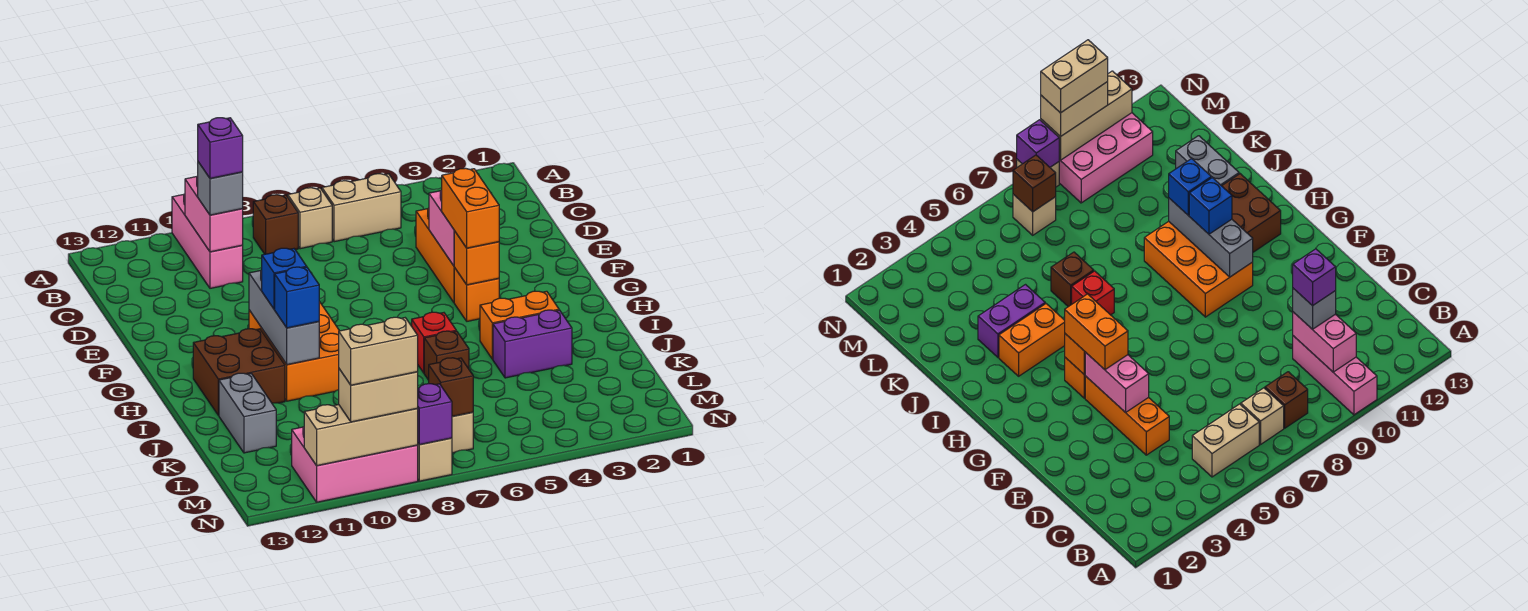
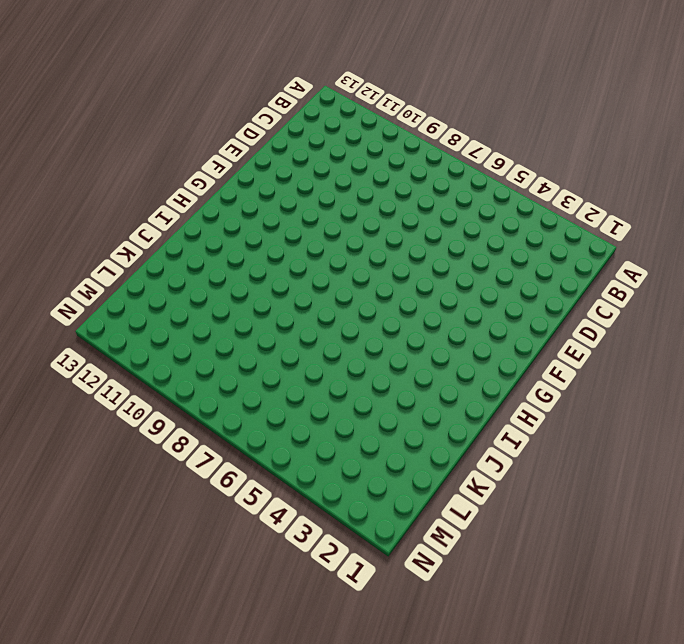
none -> pink 1x3 brick [172,194,243,288]
none -> tan 1x2 brick [322,174,401,242]
none -> tan 1x1 brick [288,188,332,249]
none -> brown 1x1 brick [253,195,298,254]

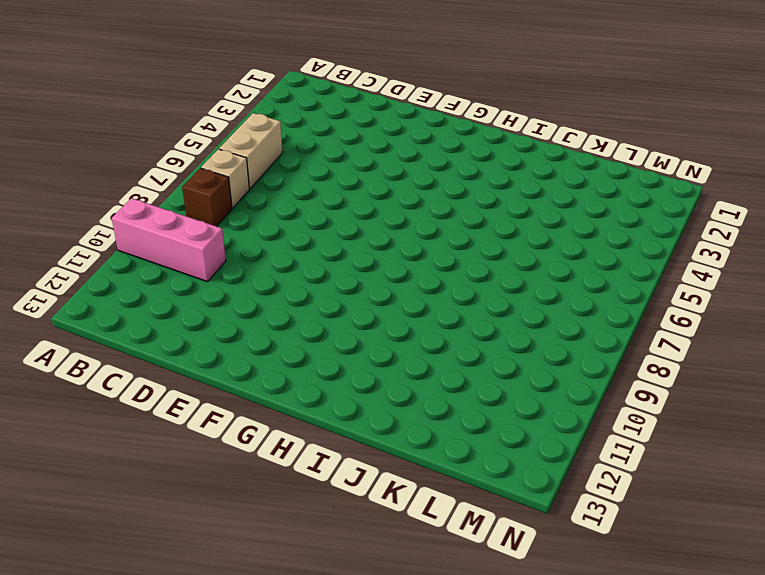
none -> orange 1x3 brick [416,208,455,302]
none -> orange 1x1 brick [454,268,499,321]
none -> orange 2x3 brick [249,301,339,401]
none -> brown 2x2 brick [193,329,285,415]

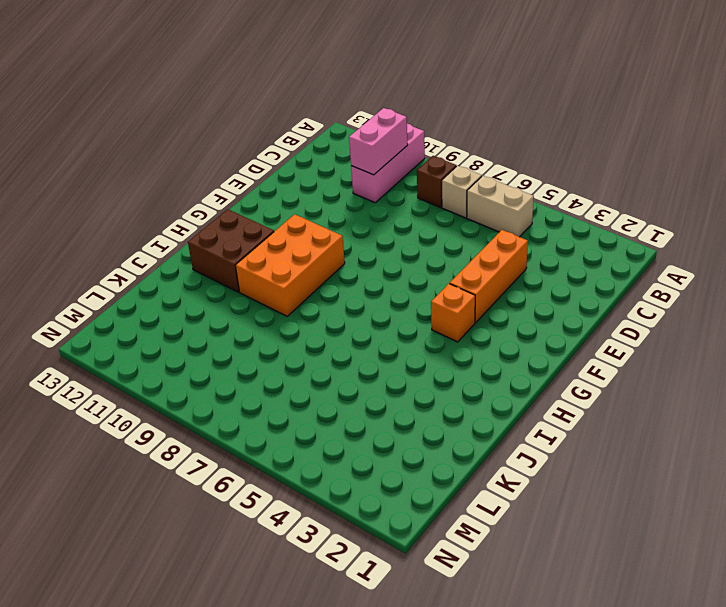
none -> orange 1x2 brick [480,291,559,359]
none -> red 1x1 brick [412,312,456,373]
none -> purple 1x2 brick [493,310,572,378]
none -> brown 1x1 brick [424,331,469,380]

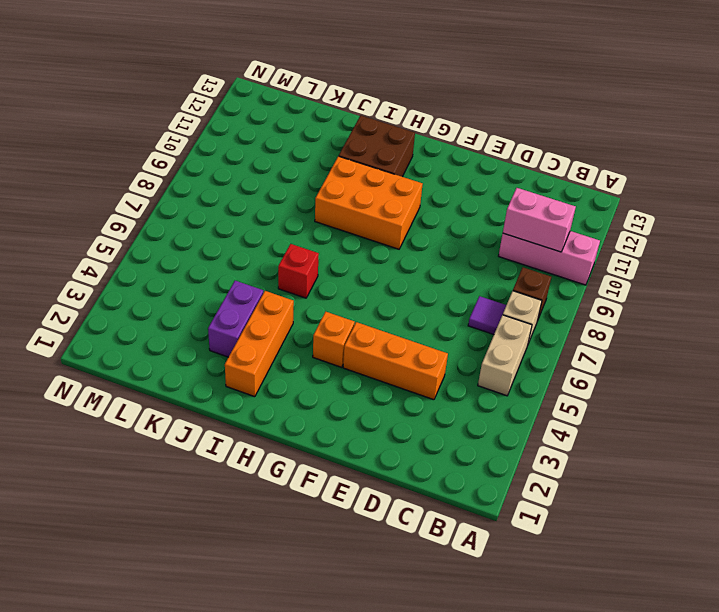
purple 1x1 tile [468,296,506,335] -> none
orange 1x3 brick [225,291,294,397] -> orange 1x2 brick [480,291,559,359]
none -> brown 1x1 brick [424,331,469,380]
none -> grey 1x2 brick [219,373,276,453]
none -> tan 1x1 brick [452,412,473,453]
none -> pink 2x3 brick [292,427,418,502]

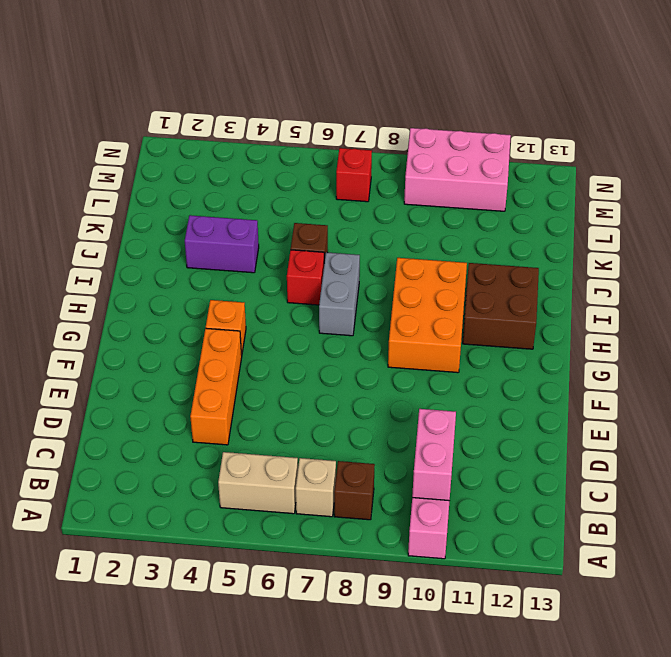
grey 1x2 brick [319,252,360,336] -> grey 1x2 brick moved to [219,373,276,453]
red 1x1 brick [336,148,372,202] -> tan 1x1 brick [452,412,473,453]
none -> orange 1x2 brick [480,291,559,359]
none -> tan 1x1 brick [418,438,452,481]
none -> pink 1x2 brick [429,190,455,266]
none -> orange 1x1 brick [454,231,499,285]

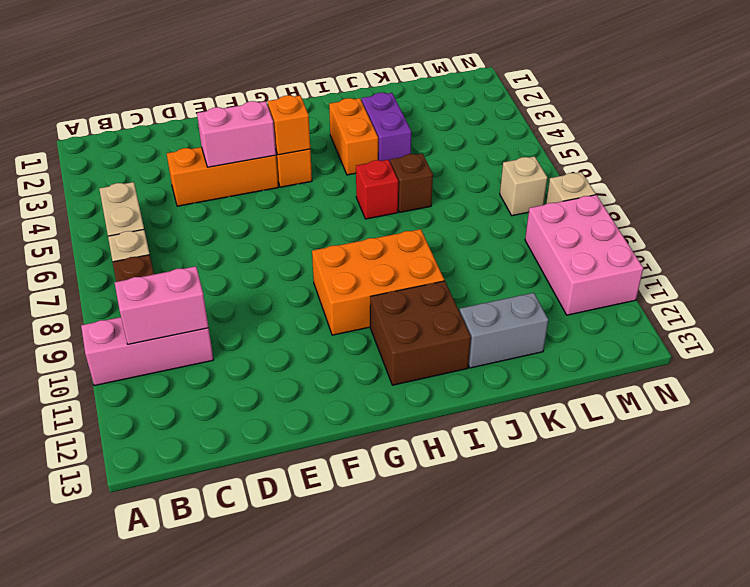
none -> grey 1x3 brick [249,270,319,365]
none -> brown 1x1 brick [429,358,473,416]
none -> purple 1x1 brick [417,384,452,445]
none -> tan 1x3 brick [304,405,418,466]

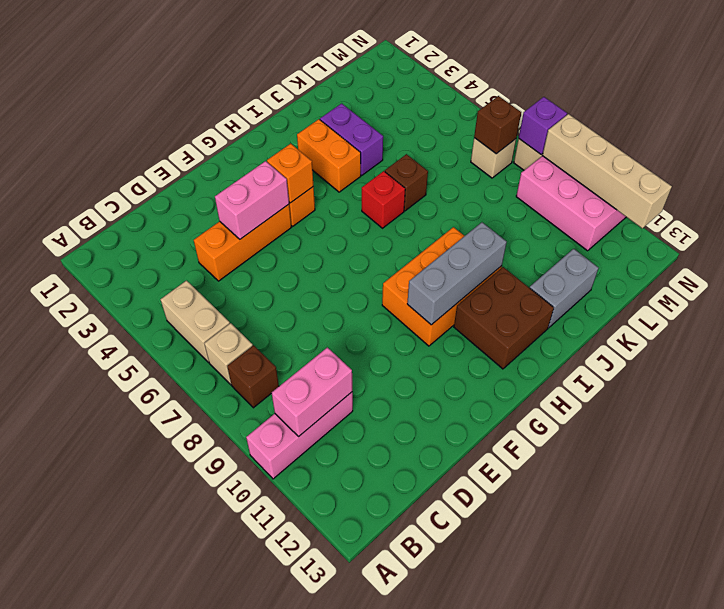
tan 1x4 brick [542,114,672,228] -> tan 1x3 brick [304,405,418,466]
none -> grey 1x1 brick [198,162,243,215]
none -> orange 1x2 brick [442,168,499,248]
none -> blue 1x1 brick [262,248,307,309]
none -> blue 1x1 brick [275,267,319,328]

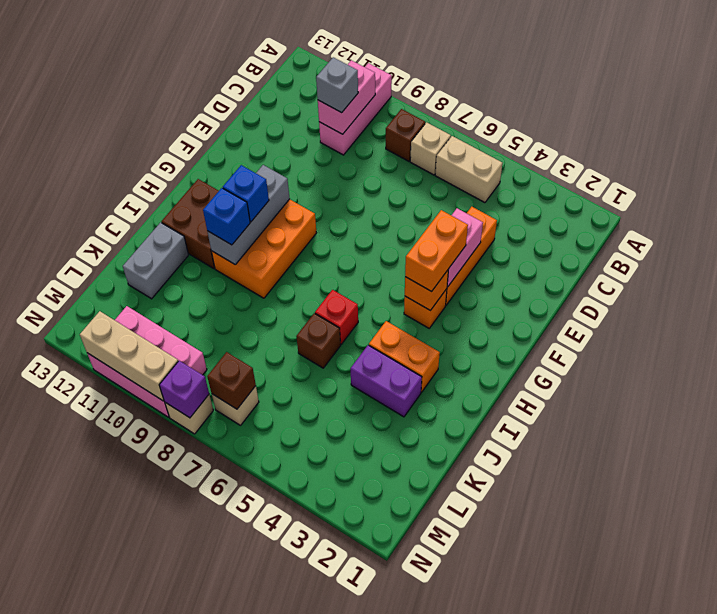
none -> tan 1x2 brick [339,369,418,422]
none -> purple 1x1 brick [198,118,243,179]
none -> tan 1x2 brick [339,317,418,385]

